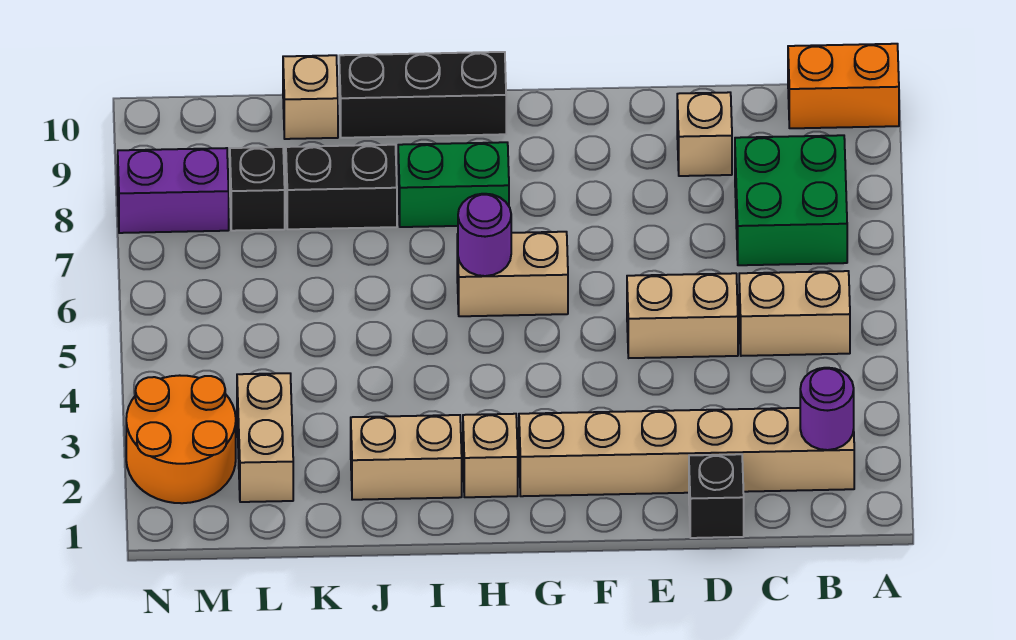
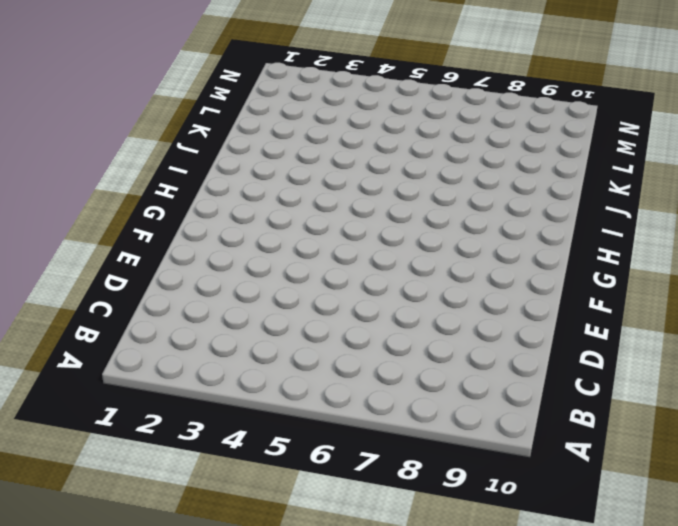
none -> orange 1x2 brick [788,44,899,128]
none -> tan 1x6 brick [519,408,854,496]
none -> tan 1x2 brick [739,271,850,356]

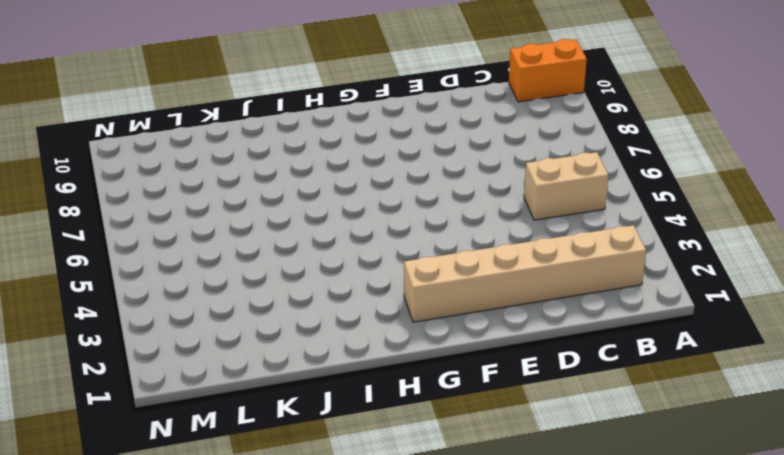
none -> green 2x2 brick [735,135,847,265]
none -> black 1x1 brick [689,454,744,538]
none -> tan 1x2 brick [627,273,738,358]

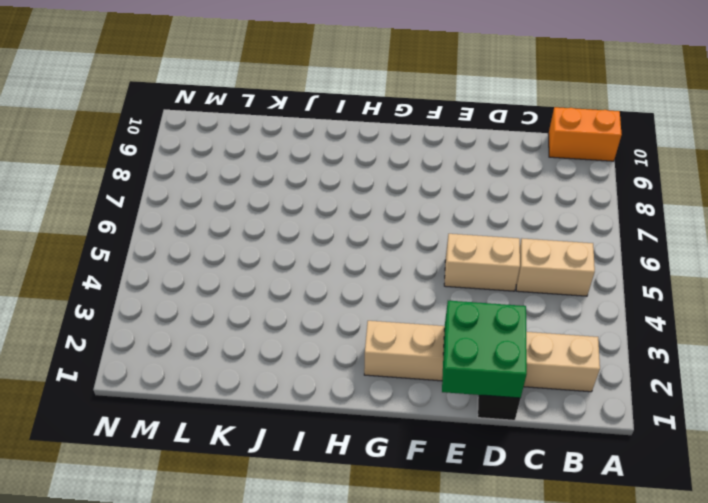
green 2x2 brick [442,301,527,398] -> green 2x2 brick moved to [735,135,847,265]
none -> tan 1x1 brick [677,92,732,176]
none -> tan 1x2 brick [457,232,568,316]
none -> tan 1x1 brick [463,414,518,497]

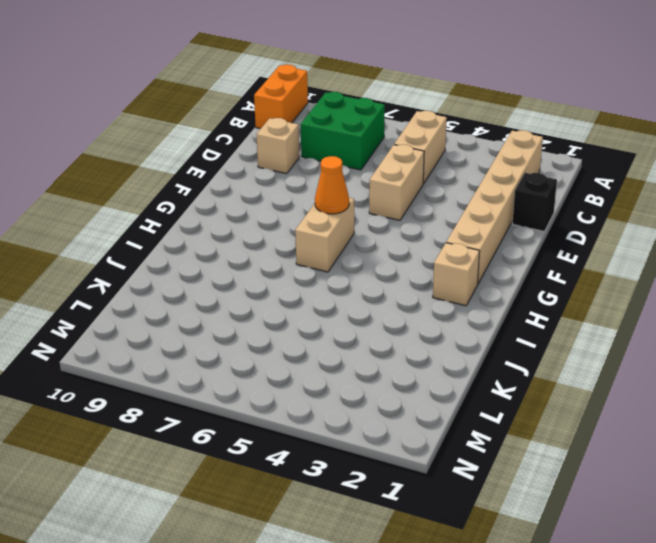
orange 1x1 cone [315,156,349,214] -> none
none -> green 1x2 brick [398,142,509,227]
none -> black 1x3 brick [339,52,506,138]
none -> tan 1x2 brick [351,415,462,500]

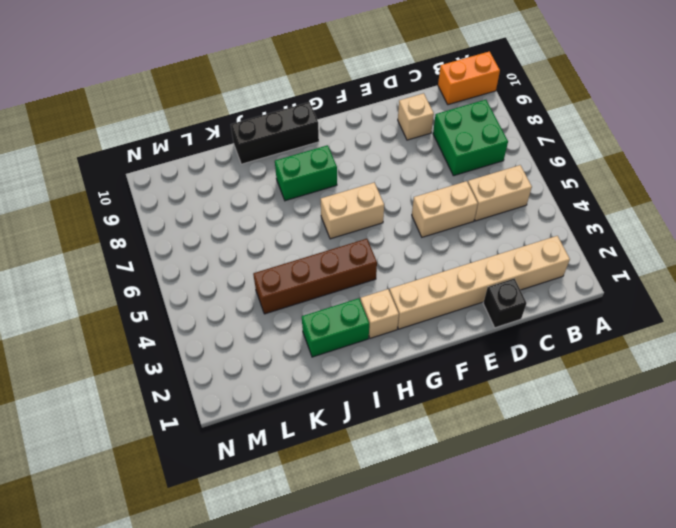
brown 1x4 brick [253,239,377,314] -> none
green 1x2 brick [302,298,369,357] -> tan 1x2 brick [351,415,462,500]
none -> black 1x2 brick [286,145,397,229]
none -> tan 1x1 brick [283,55,338,139]
none -> tan 1x2 brick [237,373,293,502]

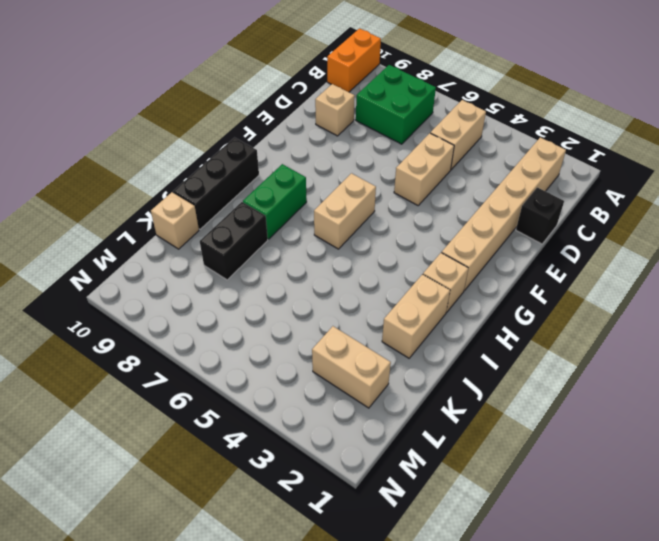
none -> black 1x1 brick [230,147,285,231]
none -> orange 2x2 round brick [126,375,236,503]
none -> purple 1x2 brick [118,148,229,233]

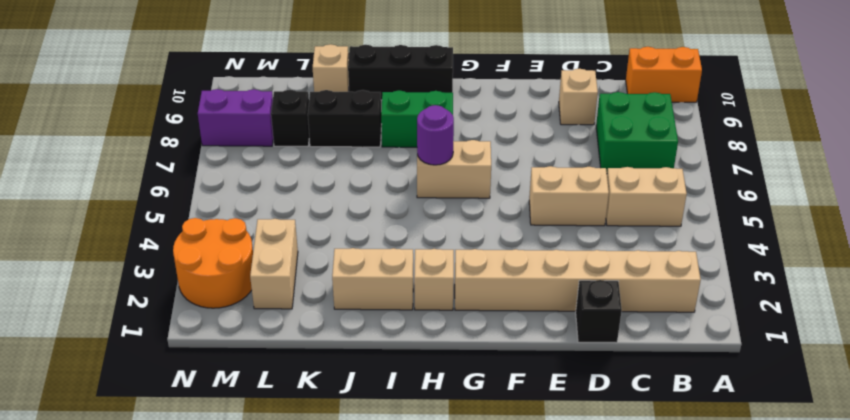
none -> purple 1x1 round brick [800,368,854,450]

